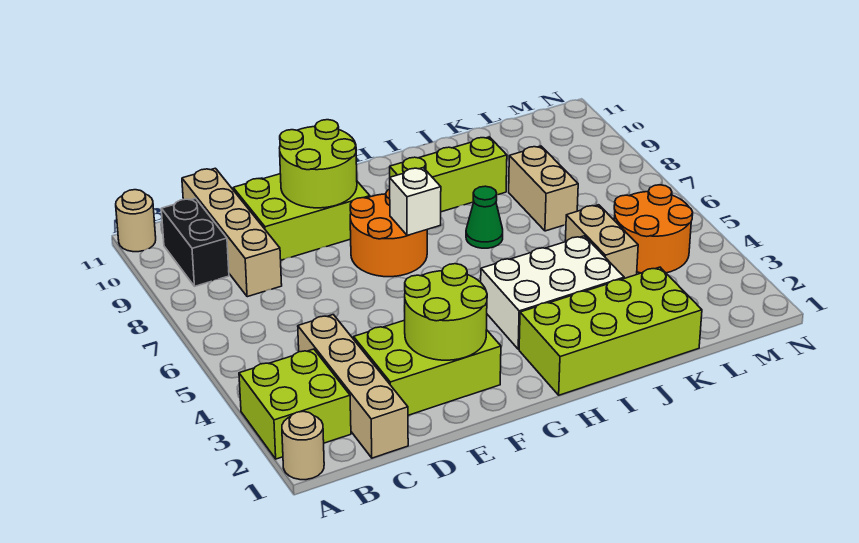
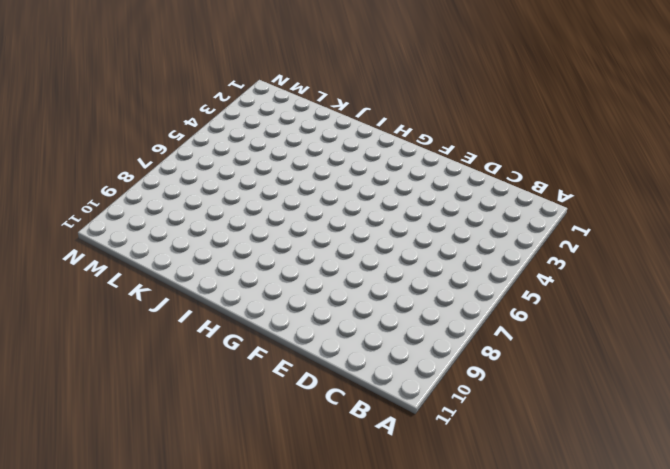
none -> tan 1x1 round brick [282,411,324,480]
none -> lime 2x2 brick [239,349,351,459]
none -> tan 1x1 round brick [116,190,156,252]

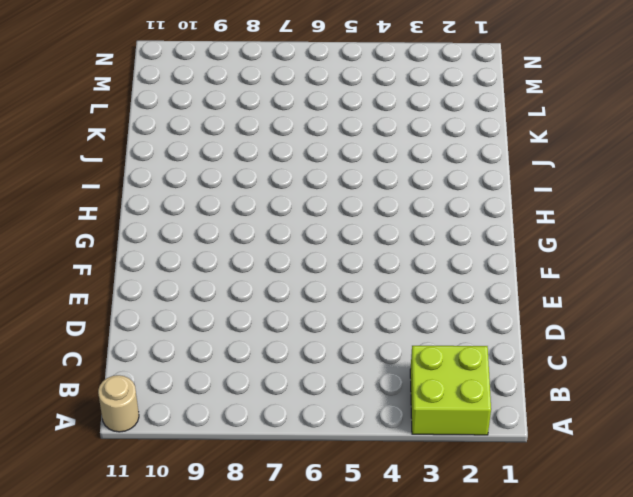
none -> tan 1x1 round brick [282,411,324,480]
none -> black 1x2 brick [161,198,229,286]
none -> tan 1x4 brick [298,315,408,458]

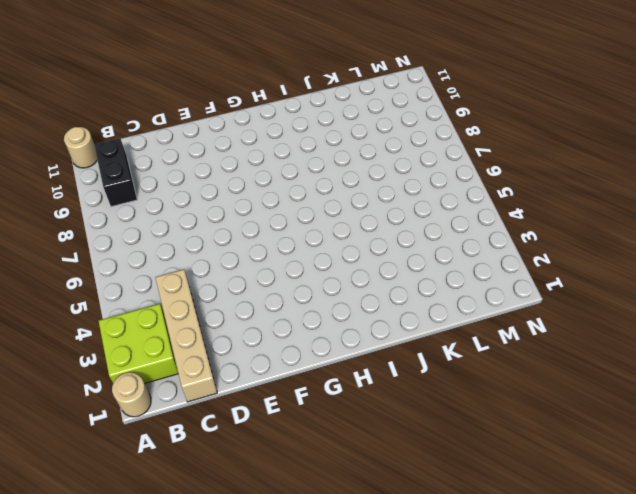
none -> tan 1x4 brick [182,168,282,297]
none -> lime 2x3 brick [354,320,501,415]
none -> lime 2x3 brick [233,174,370,260]

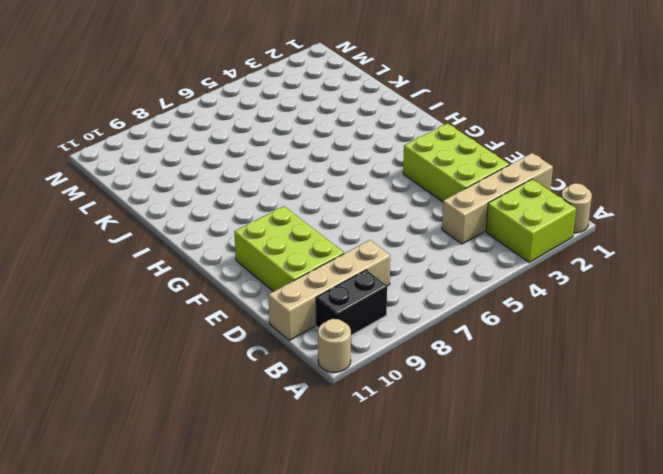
none -> orange 2x2 round brick [350,189,427,277]
none -> lime 2x4 brick [519,267,702,395]
none -> white 2x3 brick [481,236,624,349]

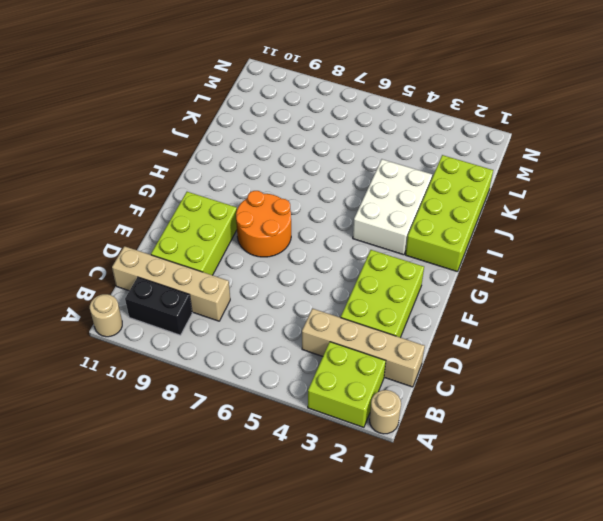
none -> lime 1x3 brick [390,137,507,212]
none -> green 1x1 cone [466,186,503,248]
none -> tan 1x2 brick [565,205,638,278]

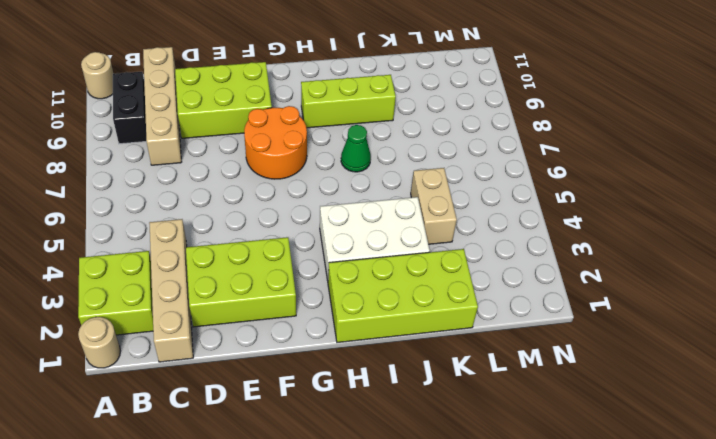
none -> tan 1x2 brick [509,146,578,231]
none -> orange 2x2 round brick [614,185,693,273]
none -> lime 2x2 round brick [405,264,487,360]

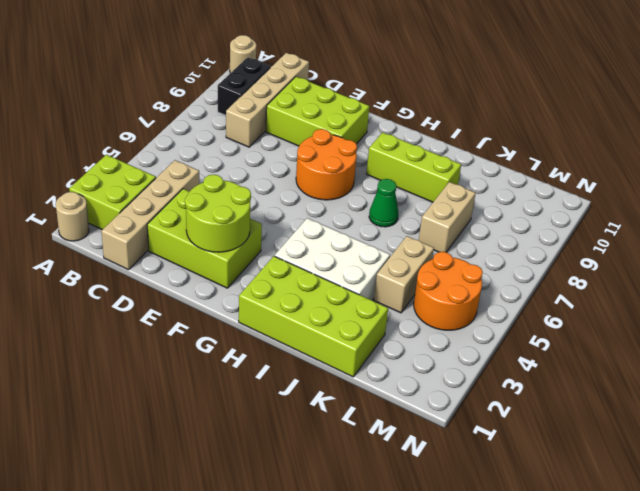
none -> lime 2x2 round brick [280,120,357,208]
none -> white 1x1 brick [390,168,441,236]

